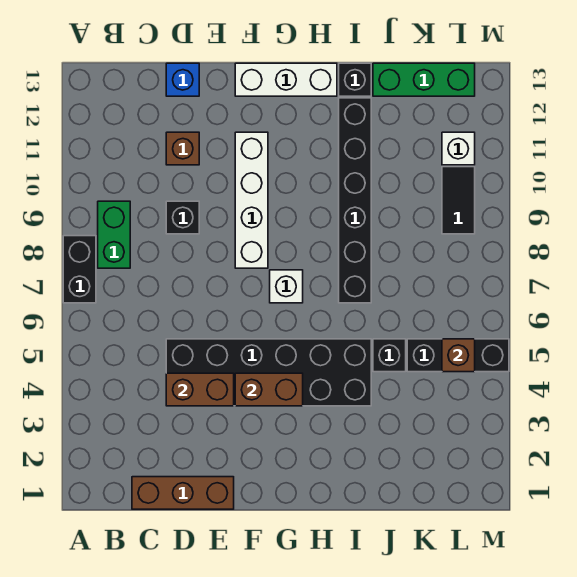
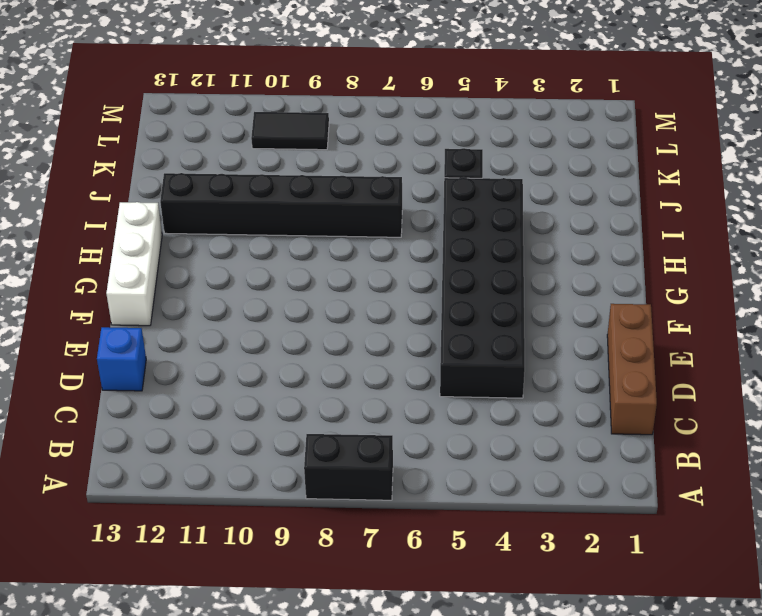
none -> green 1x2 brick [98,201,130,268]
none -> black 1x1 brick [166,201,199,234]
none -> brown 1x1 brick [166,132,199,165]

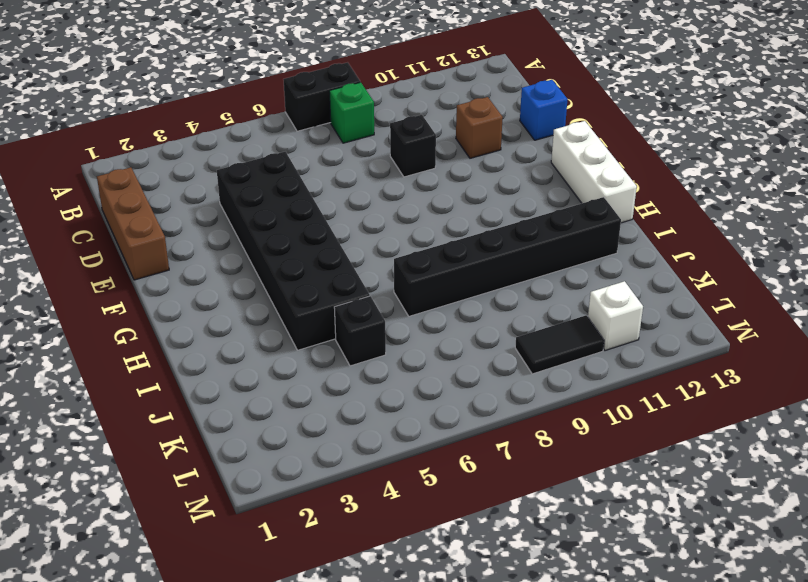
green 1x1 brick [329,82,374,143] -> green 1x2 brick [98,201,130,268]
none -> white 1x4 brick [235,132,268,268]
none -> white 1x1 brick [270,270,303,303]
none -> black 1x1 brick [339,63,371,96]

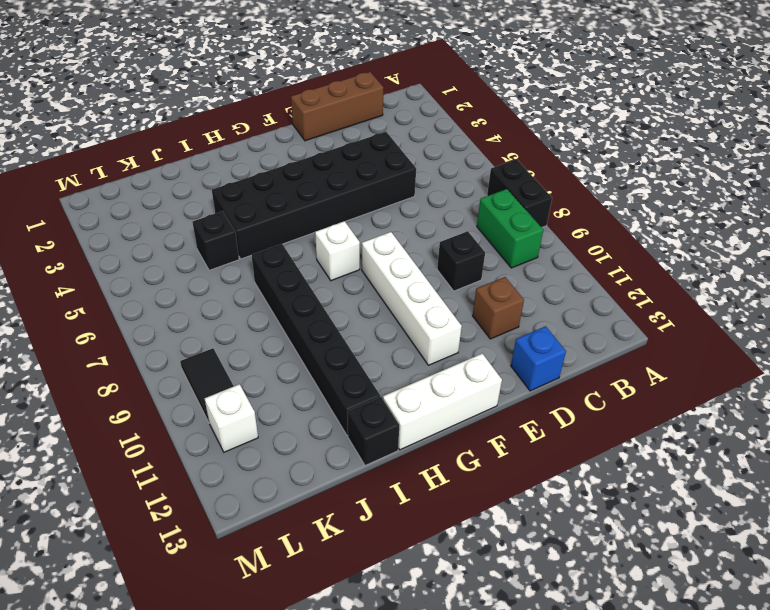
none -> green 1x3 brick [373,63,475,96]
none -> black 1x3 brick [407,339,509,372]
none -> brown 1x2 brick [166,373,234,406]

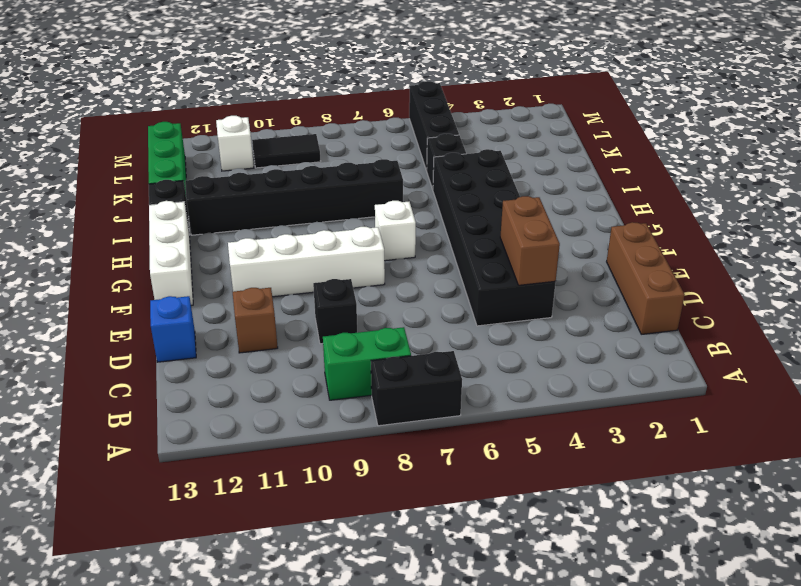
none -> brown 1x2 brick [235,373,303,406]
none -> brown 1x1 brick [442,339,475,372]

